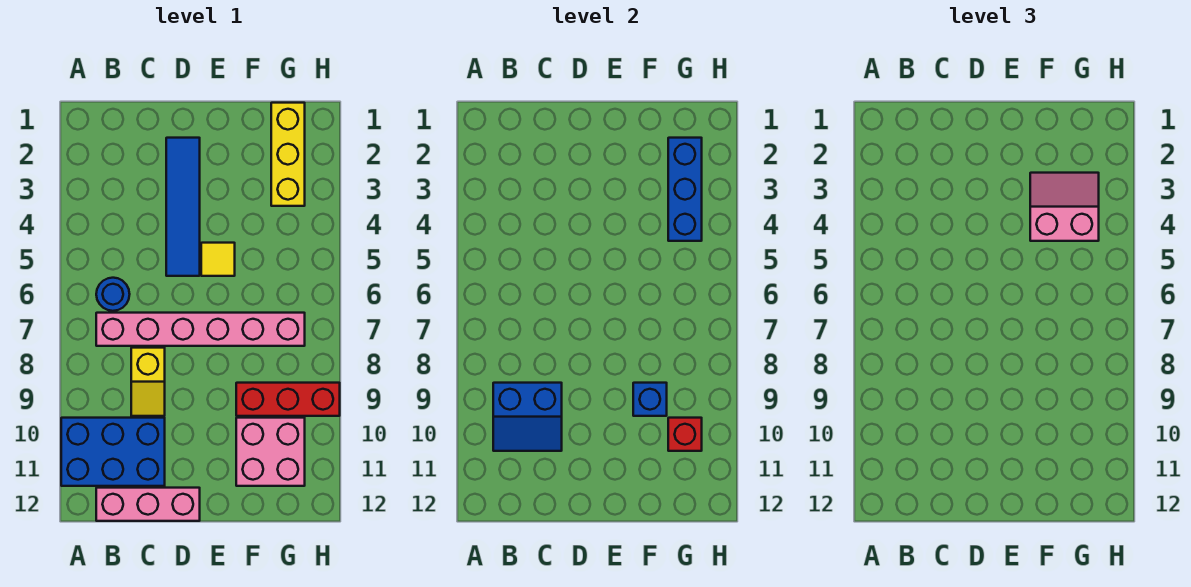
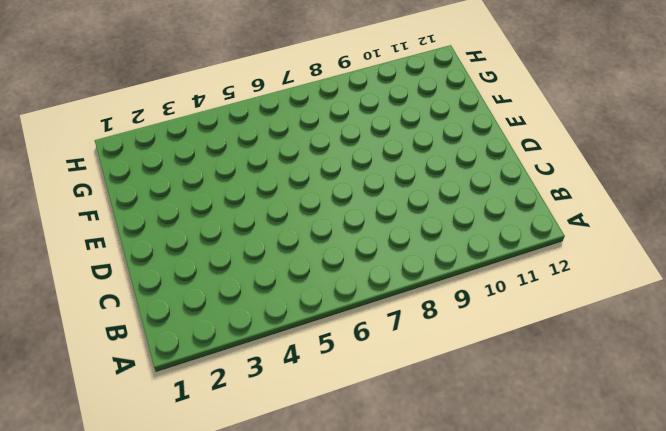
none -> blue 2x3 brick [61,418,165,486]
none -> blue 1x1 round brick [96,278,130,311]
none -> pink 1x6 brick [96,313,305,346]

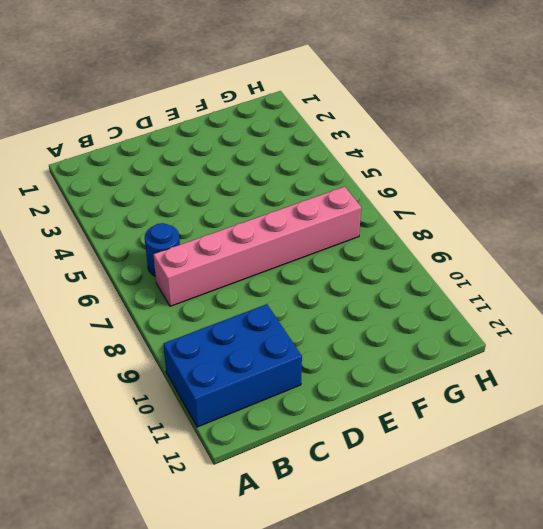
none -> pink 1x3 brick [96,488,200,521]
none -> yellow 1x2 slope [131,348,165,416]
none -> blue 1x4 tile [166,138,200,276]

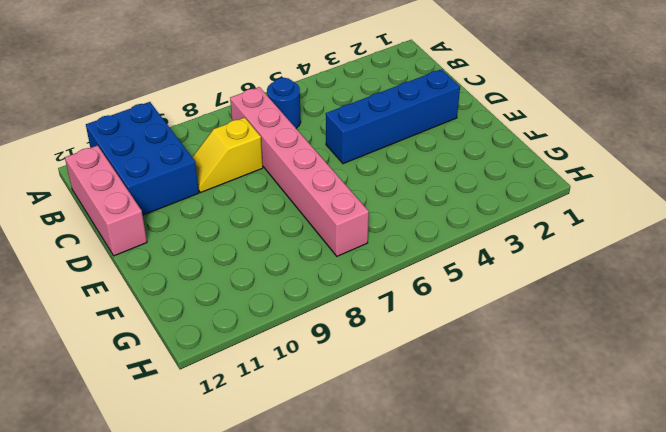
blue 1x4 brick [326,69,460,164] -> blue 1x4 tile [166,138,200,276]
none -> yellow 1x1 tile [201,243,235,276]
none -> red 1x3 brick [236,383,340,416]
none -> pink 2x2 brick [236,418,305,486]

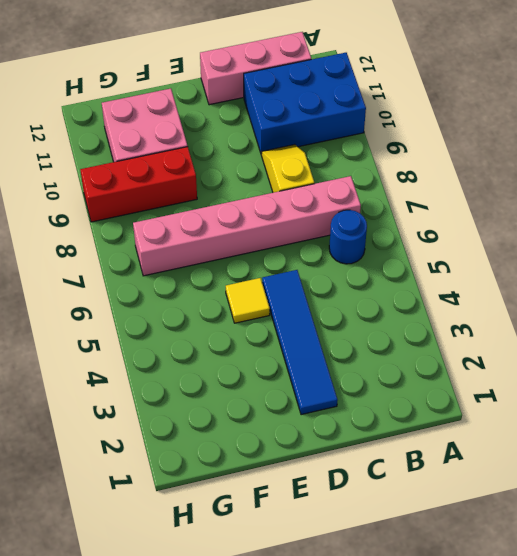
none -> yellow 1x3 brick [271,103,305,206]
none -> blue 2x2 slope [493,383,562,451]
none -> blue 1x1 brick [633,383,667,416]

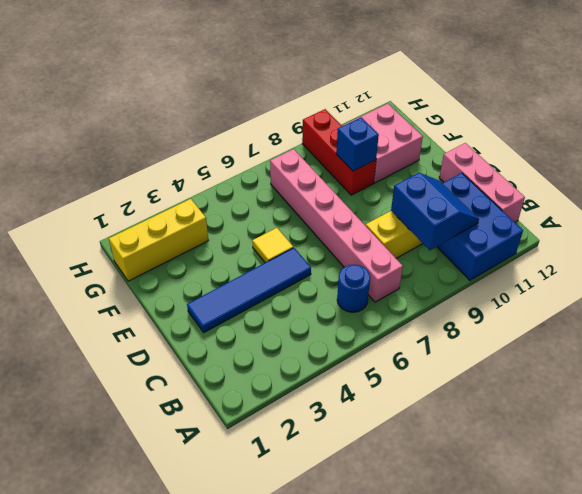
none -> blue 1x3 brick [668,138,702,241]
none -> red 1x1 brick [668,418,702,451]
none -> pink 2x2 slope [1030,173,1099,241]

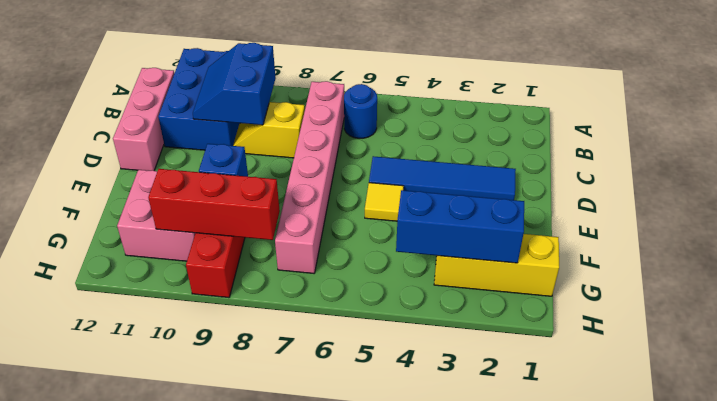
red 1x3 brick [148,169,280,240] -> red 1x1 brick [668,418,702,451]
none -> pink 2x2 slope [1030,173,1099,241]

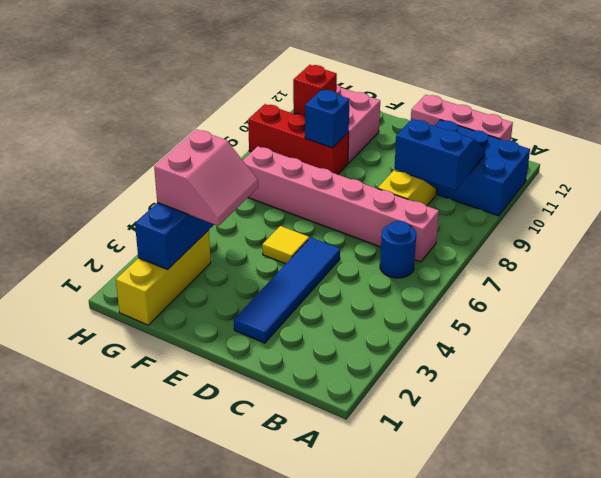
pink 2x2 slope [154,130,259,226] -> pink 2x2 slope turned to [1030,173,1099,241]

